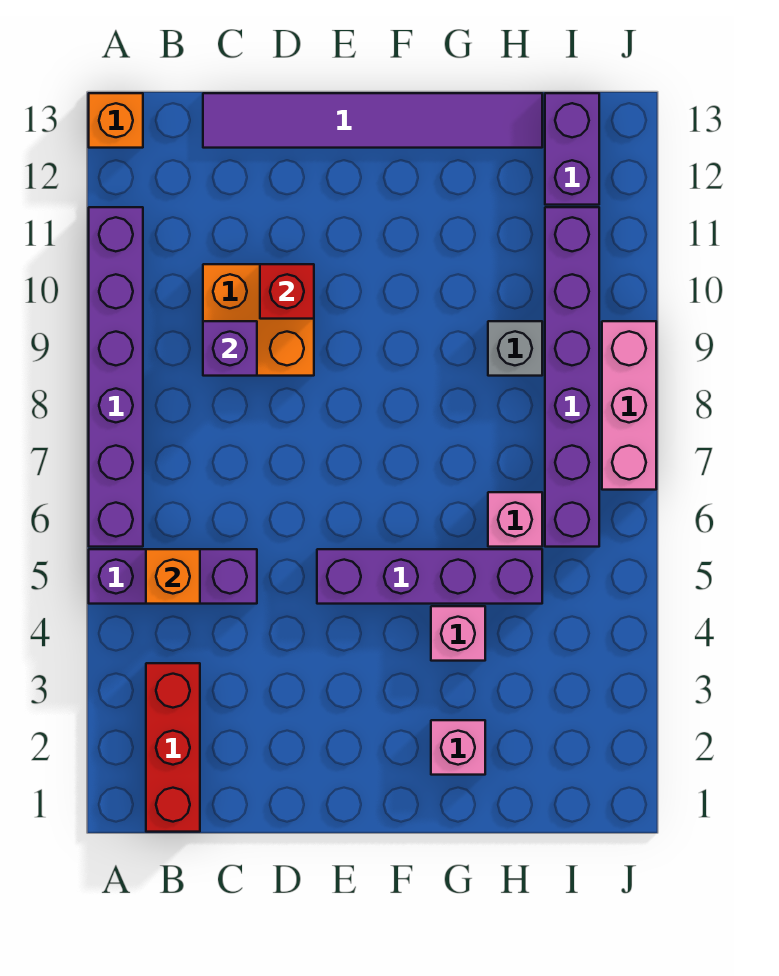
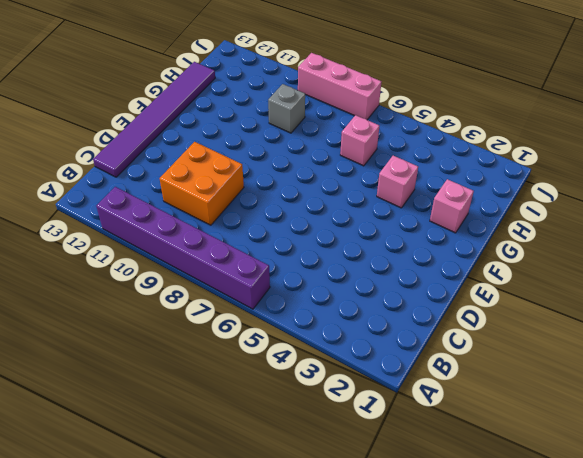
none -> purple 1x3 brick [89,549,257,604]
none -> orange 1x1 brick [89,93,143,148]
none -> red 1x3 brick [146,663,200,832]

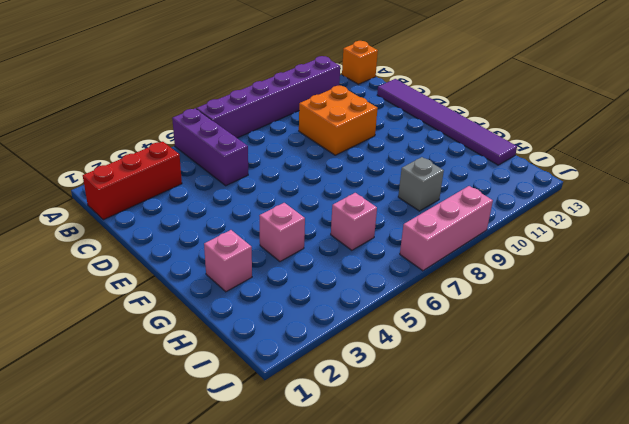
none -> purple 1x4 brick [317,549,542,604]
none -> purple 1x6 brick [545,207,599,547]
none -> purple 1x2 brick [545,93,599,205]

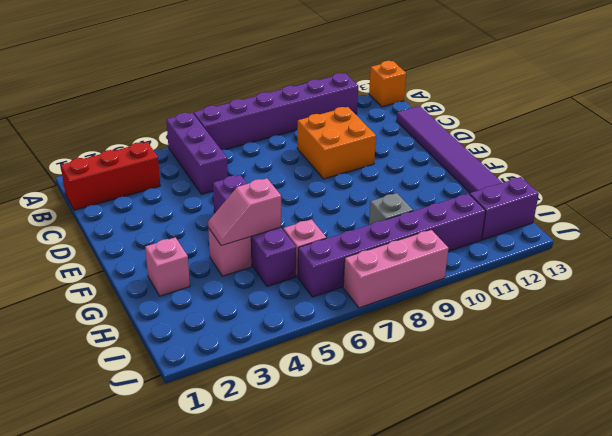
pink 1x2 slope [208,178,281,246] -> none
none -> orange 1x1 brick [146,549,200,604]
none -> purple 1x1 brick [203,321,257,376]
none -> red 1x1 brick [260,264,314,319]

